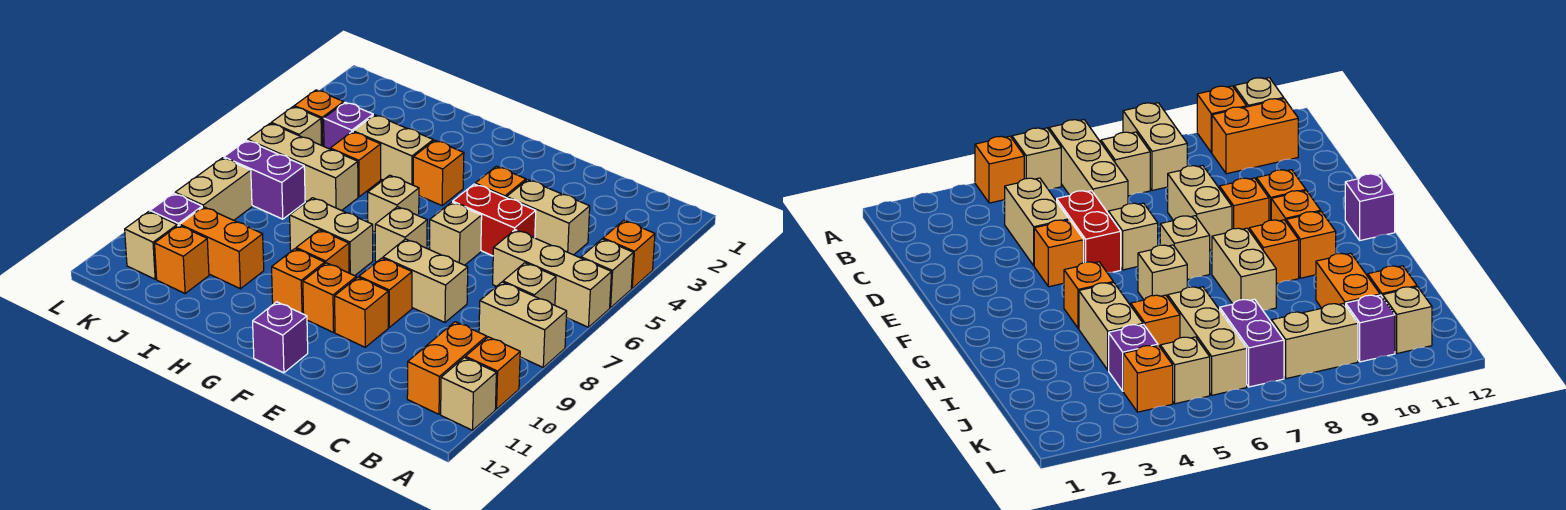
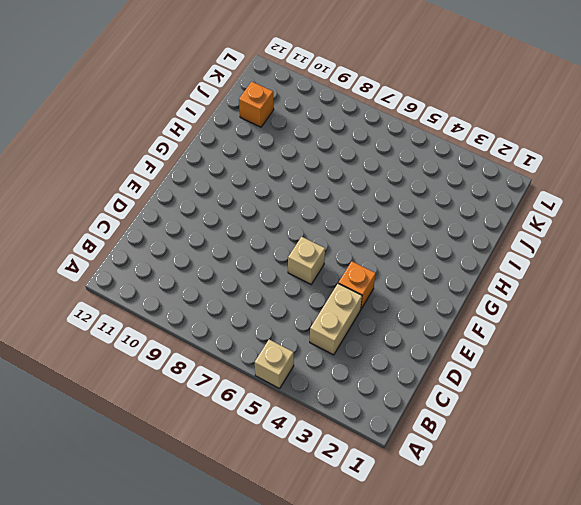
none -> orange 1x1 brick [603,220,655,288]
none -> tan 1x3 brick [493,230,612,327]
none -> tan 1x2 brick [479,282,567,367]
none -> orange 1x1 brick [465,337,520,409]

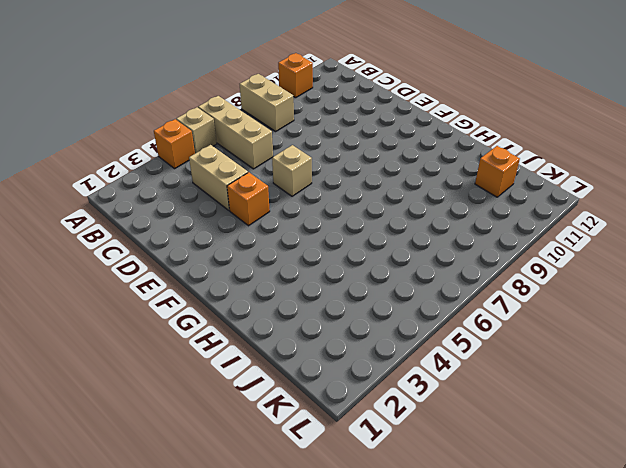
none -> tan 1x1 brick [441,357,496,430]
none -> tan 1x1 brick [503,263,556,305]
none -> orange 1x2 brick [407,322,487,414]
none -> red 1x2 brick [453,184,536,256]

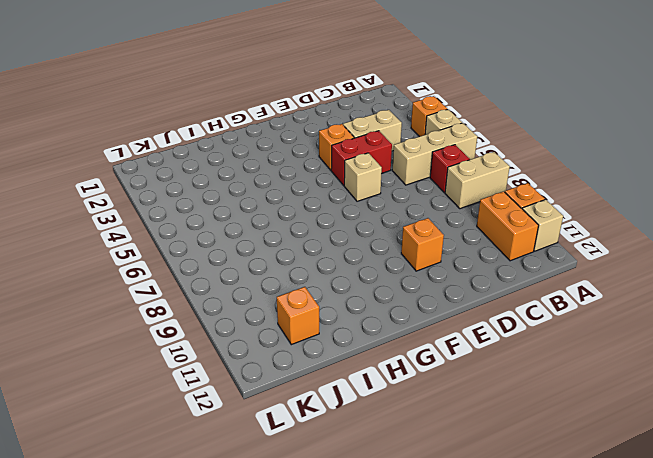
red 1x1 brick [430,145,470,193] -> tan 1x1 brick [503,263,556,305]
none -> tan 1x2 brick [383,239,468,322]
none -> orange 1x1 brick [359,258,412,327]
none -> tan 1x1 brick [375,207,427,262]
none -> orange 1x1 brick [303,263,356,332]

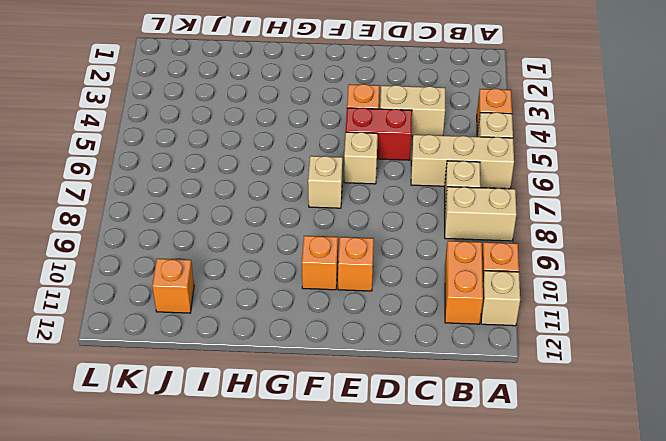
none -> tan 1x2 brick [383,239,468,322]
none -> orange 1x1 brick [359,258,412,327]
none -> purple 1x1 brick [253,302,308,373]
none -> orange 1x1 brick [413,140,464,206]

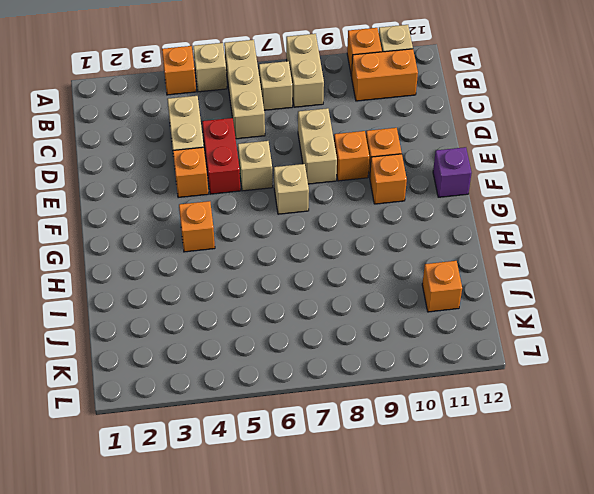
none -> tan 1x1 brick [368,175,419,232]
none -> tan 1x2 brick [290,198,373,276]
none -> orange 1x1 brick [296,230,349,273]
none -> orange 1x1 brick [272,249,325,314]

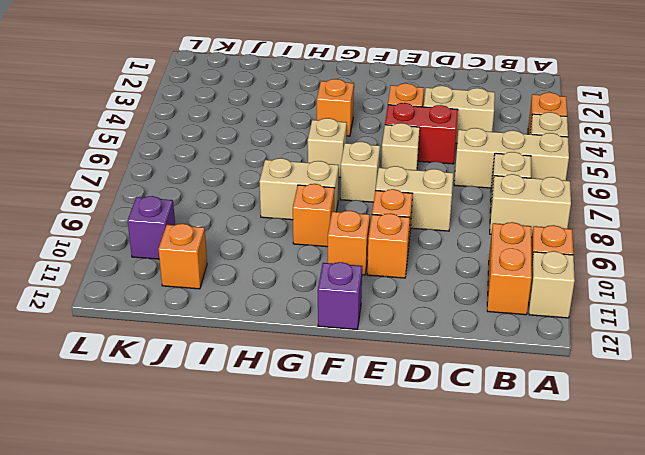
none -> orange 1x1 brick [272,249,325,314]
none -> tan 1x2 brick [353,115,433,185]
none -> orange 1x1 brick [330,132,381,197]
none -> tan 1x3 brick [248,123,358,211]

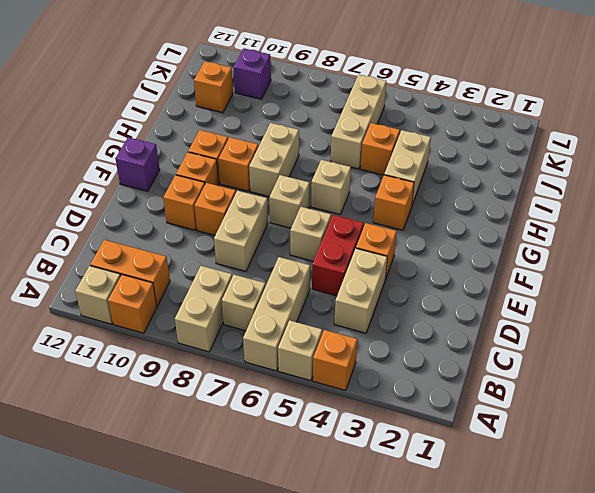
none -> orange 1x2 brick [180,207,264,289]
none -> purple 1x1 brick [324,102,373,149]
none -> purple 1x2 brick [224,140,305,219]
none -> orange 1x1 brick [294,90,344,146]

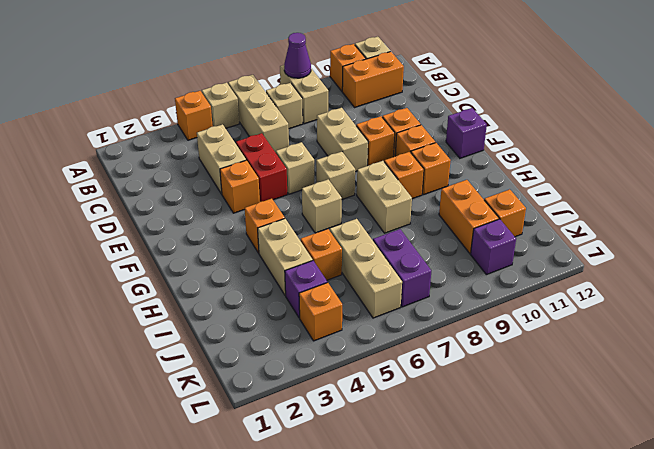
purple 1x1 cone [284,33,311,78] -> none
none -> tan 1x1 brick [271,107,322,145]
none -> tan 1x2 brick [175,158,252,220]
none -> tan 1x1 brick [125,212,177,279]

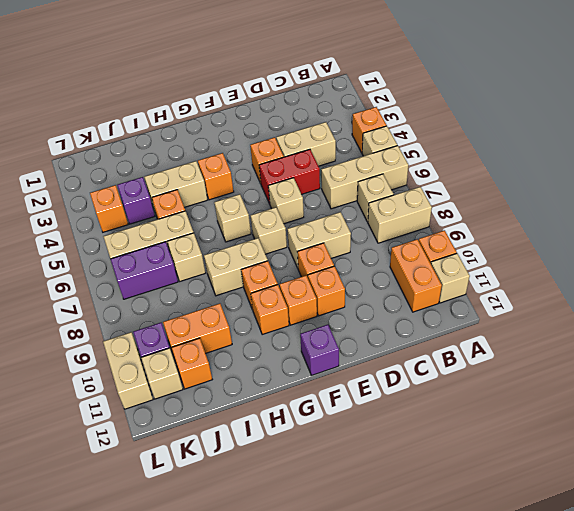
tan 1x1 brick [167,233,206,281] -> tan 1x1 brick moved to [271,107,322,145]
tan 1x2 brick [103,332,153,409] -> tan 1x2 brick moved to [175,158,252,220]

